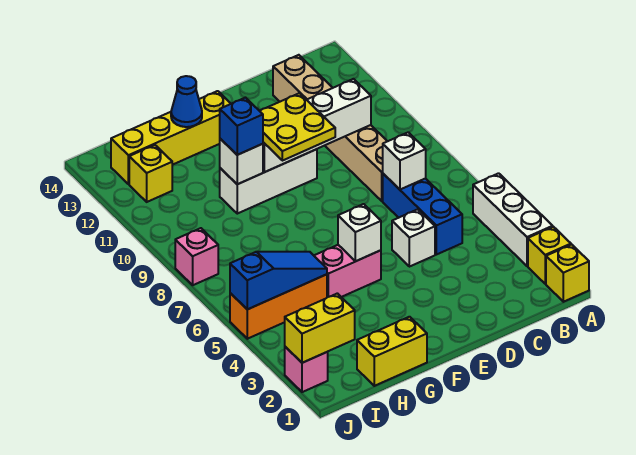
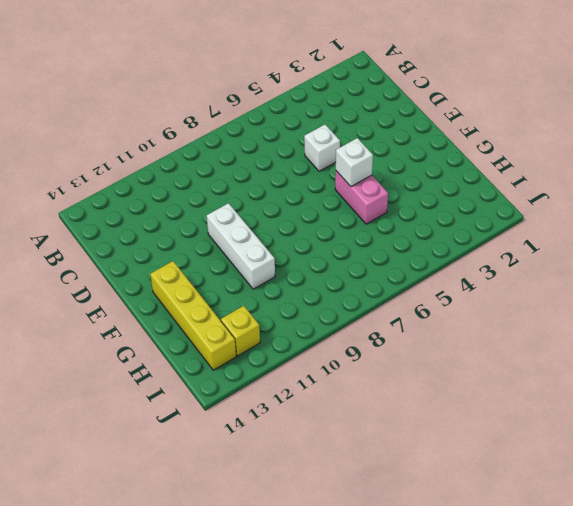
none -> yellow 1x1 brick [546,245,589,302]
none -> yellow 1x1 brick [528,227,571,284]
none -> white 1x3 brick [473,173,553,266]

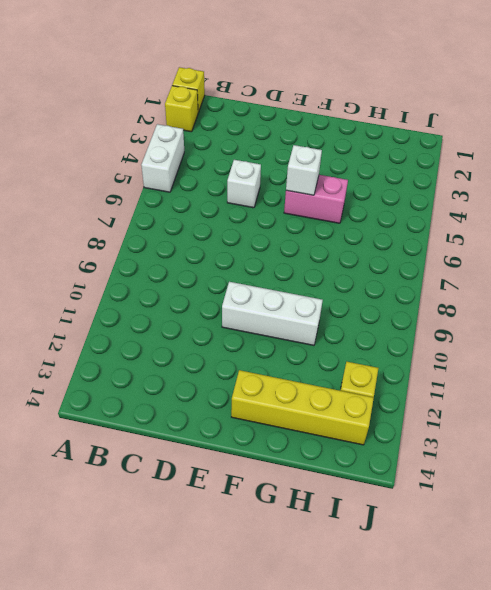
white 1x2 brick [141,124,184,192] -> white 1x3 brick [473,173,553,266]
none -> blue 1x3 brick [383,174,462,255]
none -> tan 1x6 brick [273,55,387,201]
none -> yellow 1x2 brick [357,317,427,386]

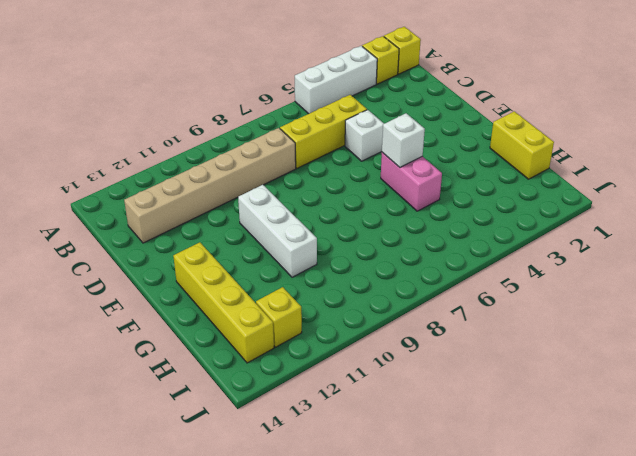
yellow 1x3 brick [280,95,367,168] -> blue 1x3 brick [383,174,462,255]
none -> orange 1x3 brick [230,274,327,339]
none -> pink 1x1 brick [285,347,328,392]
none -> pink 1x1 brick [175,228,218,285]

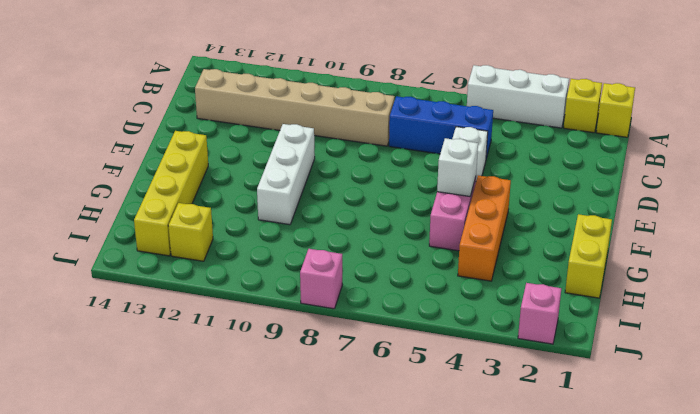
orange 1x3 brick [458,175,511,281] -> orange 1x3 brick moved to [230,274,327,339]
none -> white 1x1 brick [383,132,426,189]
none -> white 1x4 brick [263,79,371,172]
none -> white 1x1 brick [220,139,263,184]

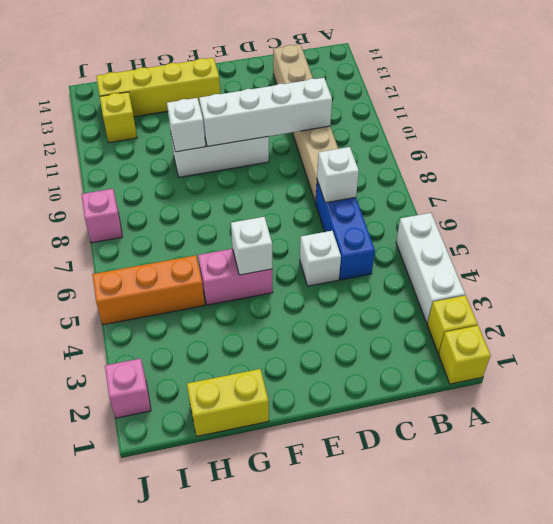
none -> blue 1x1 cone [171,76,202,127]
none -> blue 1x3 slope [230,252,327,309]
none -> yellow 1x2 brick [285,293,355,363]

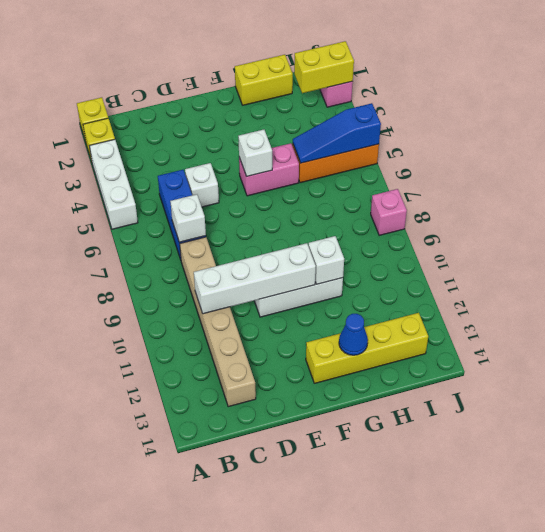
none -> yellow 1x1 brick [129,145,172,202]
none -> yellow 2x2 plate [260,93,335,161]
none -> blue 1x1 brick [220,98,263,155]

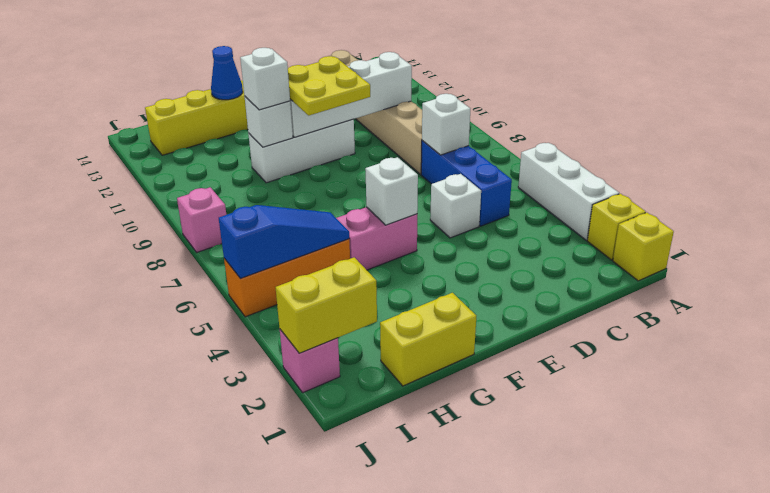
white 1x1 brick [240,48,290,110] -> blue 1x1 brick [220,98,263,155]
none -> yellow 1x1 brick [129,145,172,202]

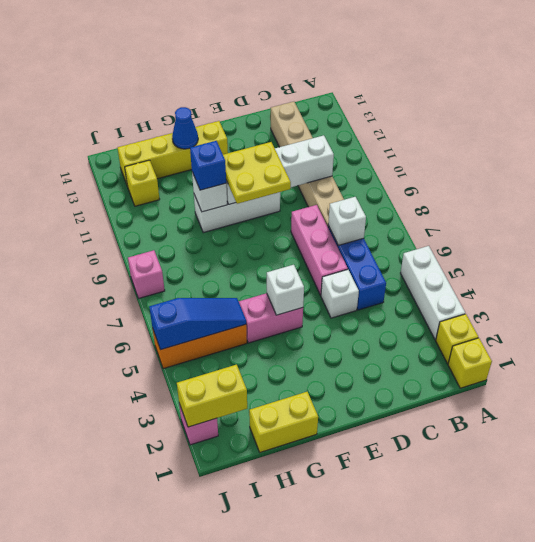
pink 1x3 brick [291,205,348,295] -> none

